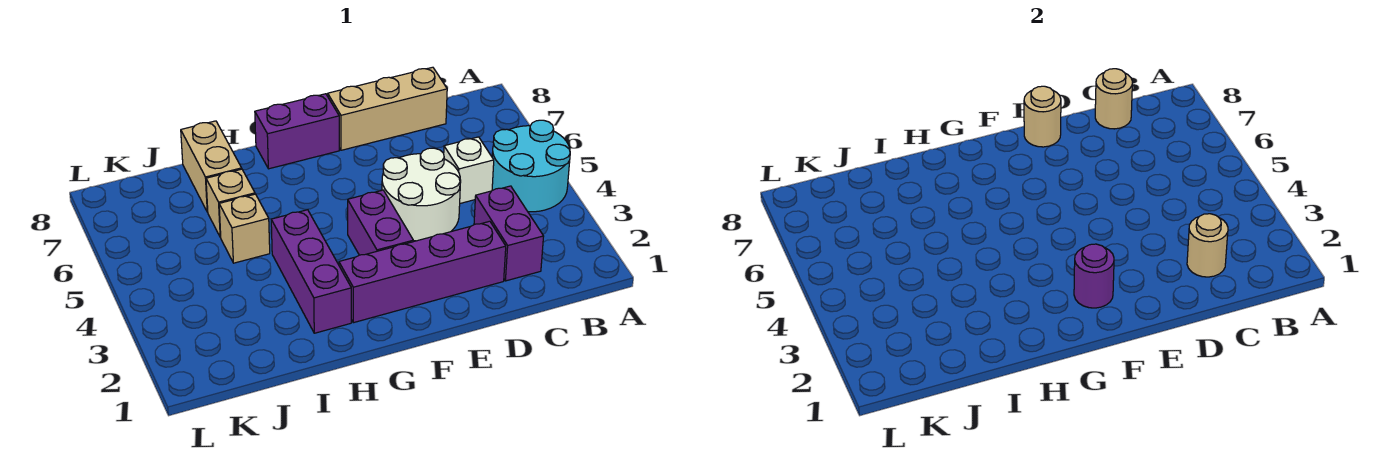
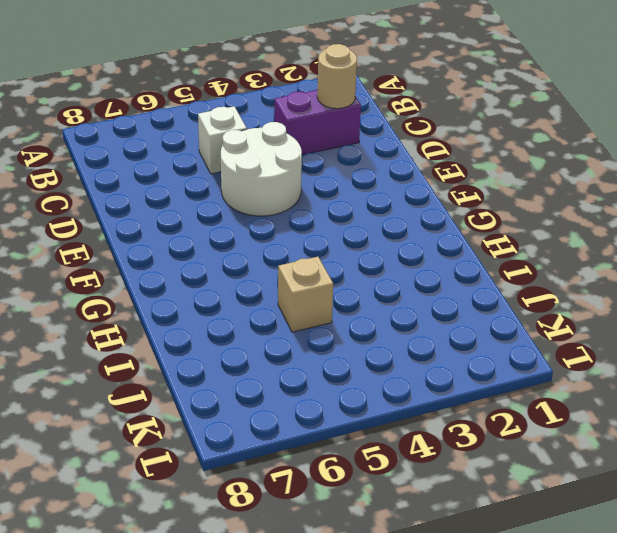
none -> cyan 2x2 round brick [492,120,570,212]
none -> tan 1x3 brick [328,67,447,150]
none -> purple 1x4 brick [339,221,506,323]

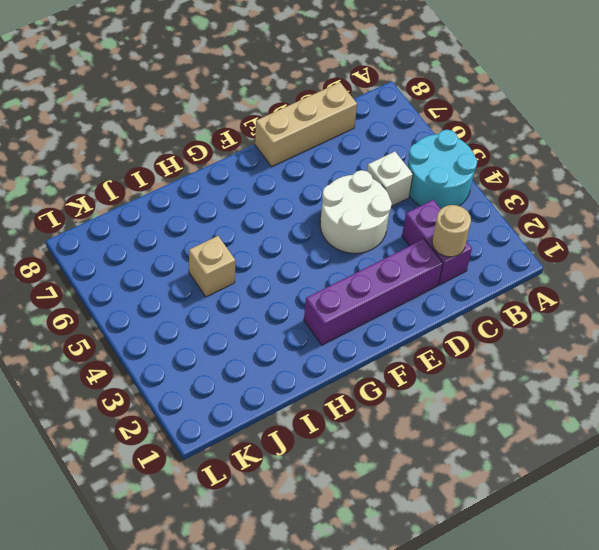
none -> purple 1x2 brick [348,190,413,255]
none -> purple 1x2 brick [255,94,339,169]
none -> purple 1x3 brick [271,210,351,333]

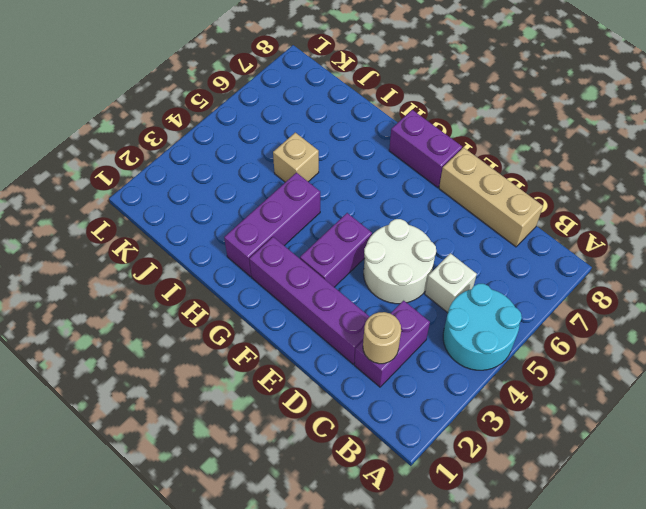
none -> tan 1x1 brick [206,169,255,237]
none -> tan 1x2 brick [181,121,242,212]
none -> tan 1x1 round brick [1095,69,1132,129]

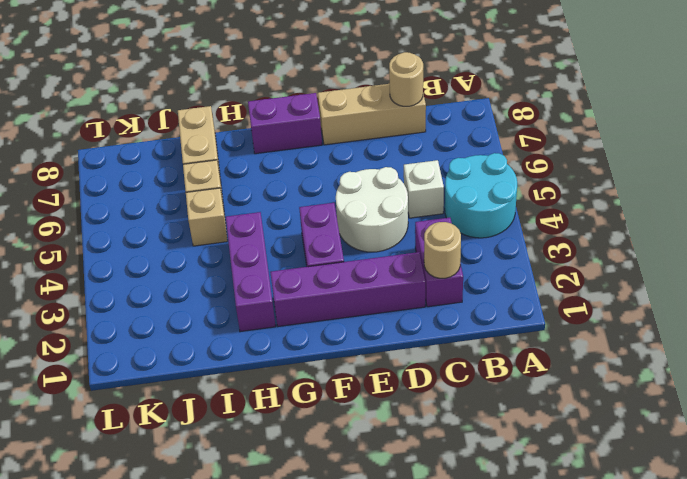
none -> tan 1x1 round brick [1024,86,1061,147]
none -> purple 1x1 round brick [1074,244,1114,308]

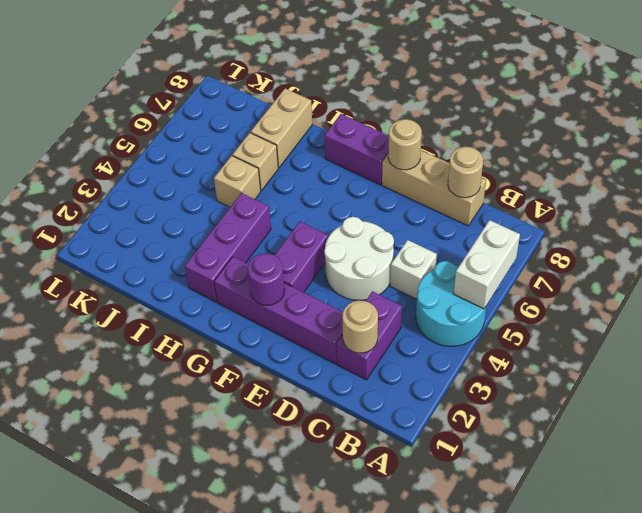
white 1x2 brick [454,220,520,309] -> none

